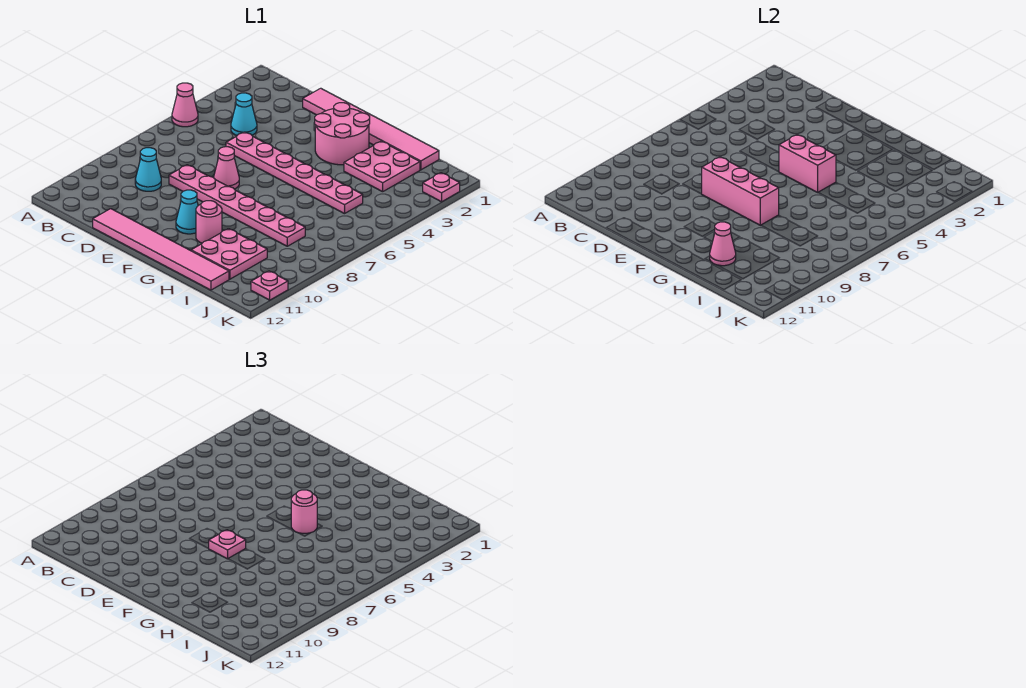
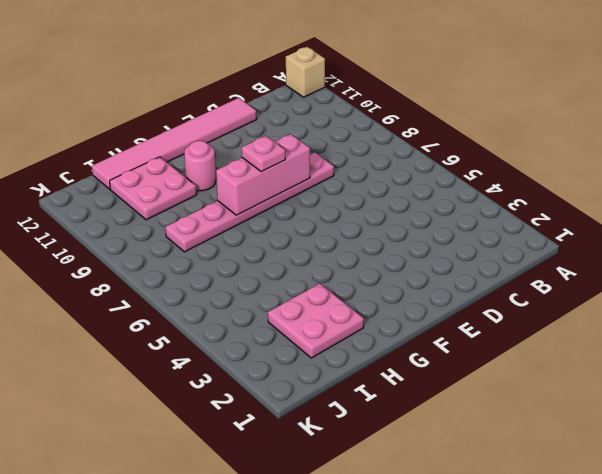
tan 1x1 brick [286,47,325,97] -> none
none -> pink 1x1 cone [172,83,198,127]
none -> cyan 1x1 cone [231,93,257,136]
none -> cyan 1x1 cone [135,148,161,191]

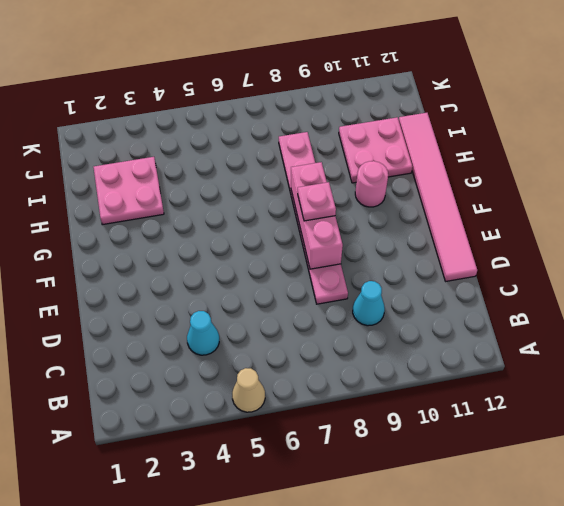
tan 1x1 cone [232,368,265,412] -> pink 1x1 cone [172,83,198,127]
none -> pink 1x6 tile [303,88,439,170]
none -> pink 1x6 plate [226,132,363,214]
none -> pink 1x1 cone [214,147,239,189]

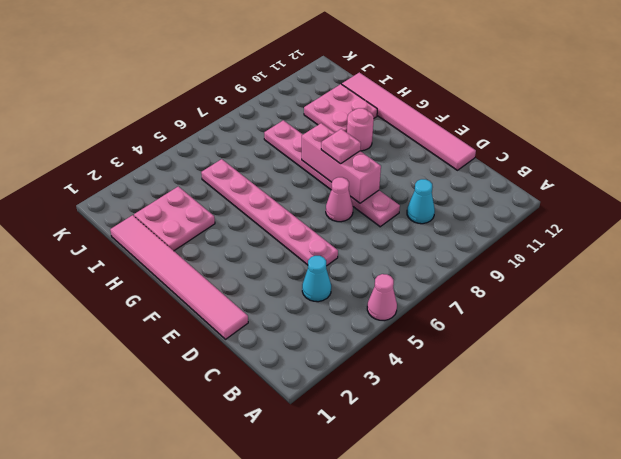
none -> pink 2x2 round brick [315,103,370,165]
none -> cyan 1x1 cone [176,190,198,234]
none -> pink 1x1 plate [423,173,460,202]

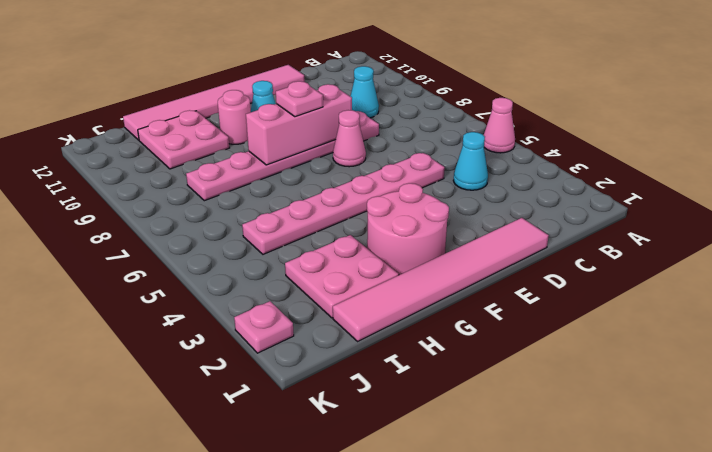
none -> pink 1x1 plate [251,271,288,300]
none -> pink 1x2 brick [779,135,836,192]
none -> pink 1x1 cone [710,222,736,266]

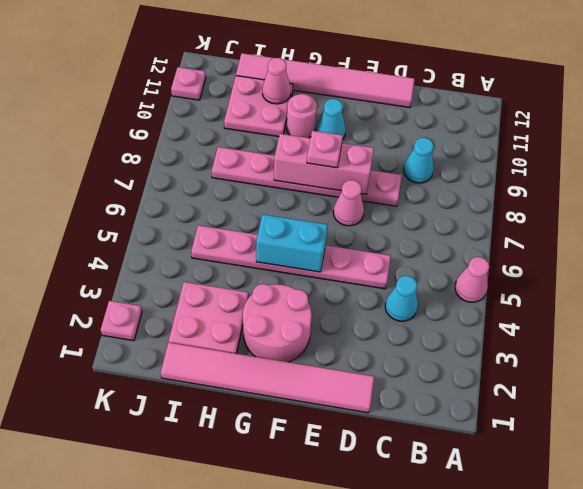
cyan 1x2 brick [256,214,328,272] -> pink 1x2 brick [779,135,836,192]
none -> pink 1x1 round brick [291,490,317,533]

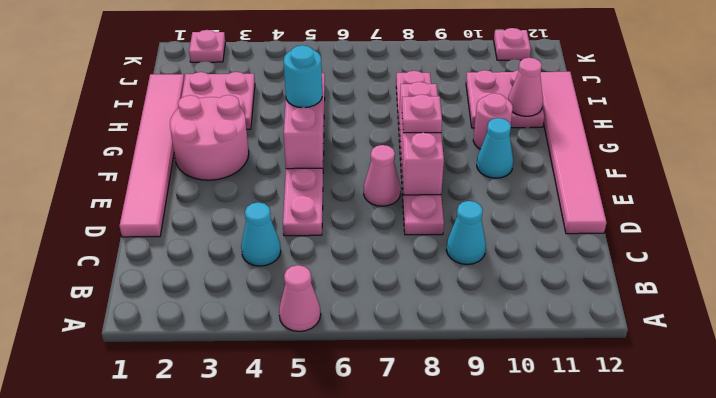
cyan 1x1 round brick [284,45,322,108] -> pink 1x1 round brick [291,490,317,533]

